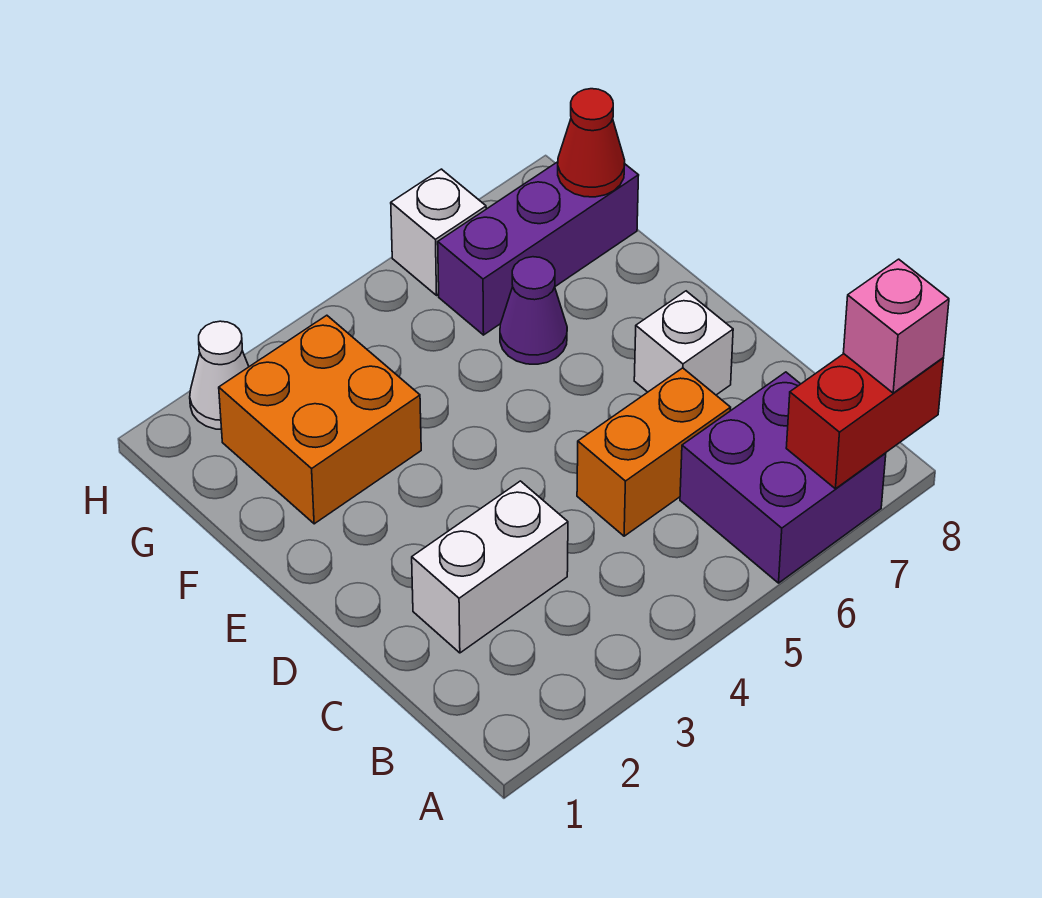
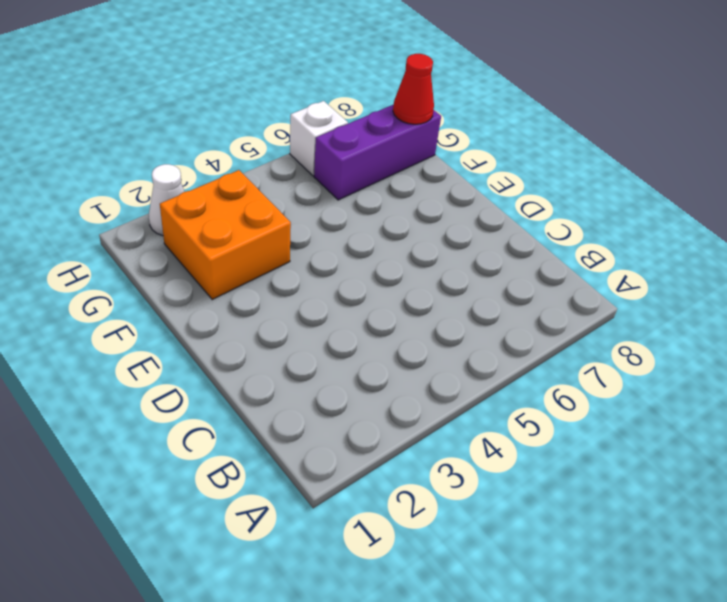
none -> purple 2x2 brick [680,372,886,583]
none -> white 1x2 brick [412,481,568,653]
none -> orange 1x2 brick [577,368,731,536]

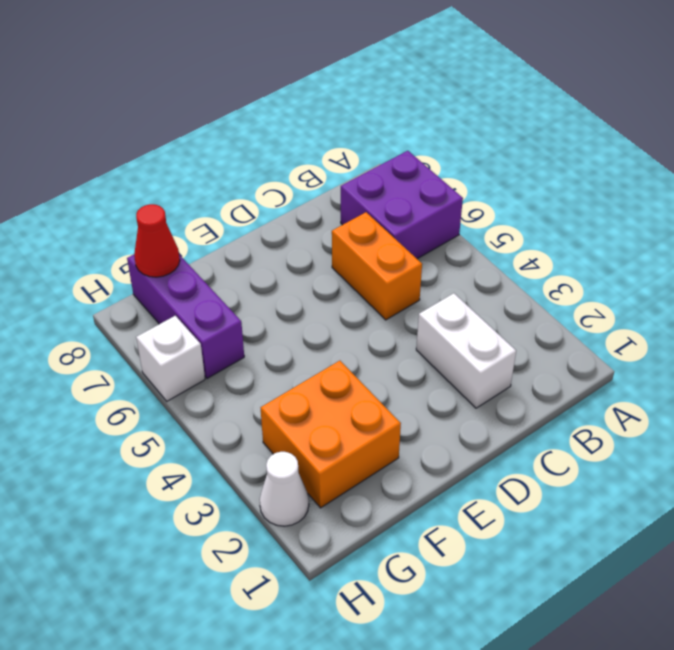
none -> white 1x1 brick [634,291,733,395]
none -> purple 1x1 cone [500,257,567,364]
none -> red 1x2 brick [786,354,944,489]

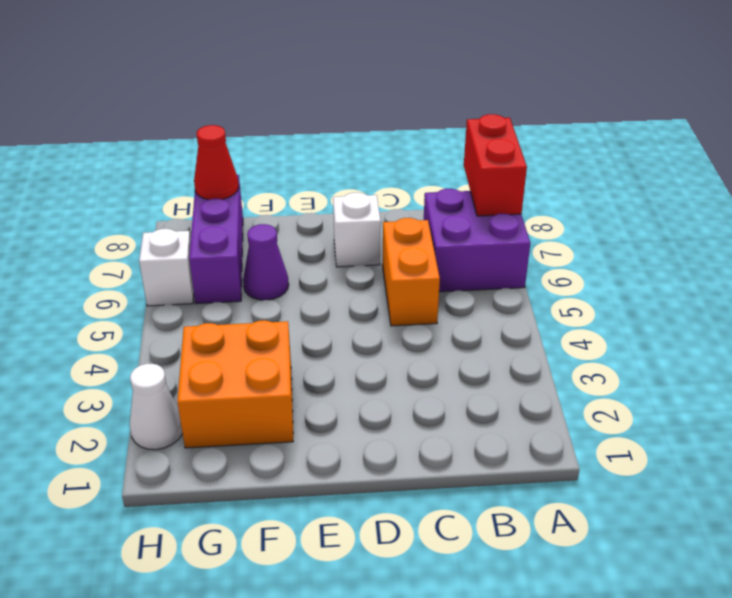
none -> white 1x2 brick [412,481,568,653]
none -> pink 1x1 brick [843,259,949,393]

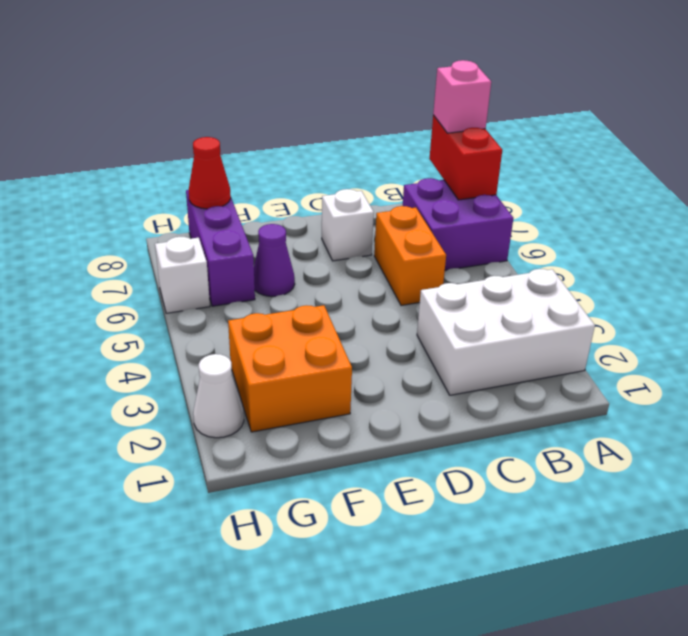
white 2x3 brick [417,269,595,395] -> white 1x2 brick [412,481,568,653]

